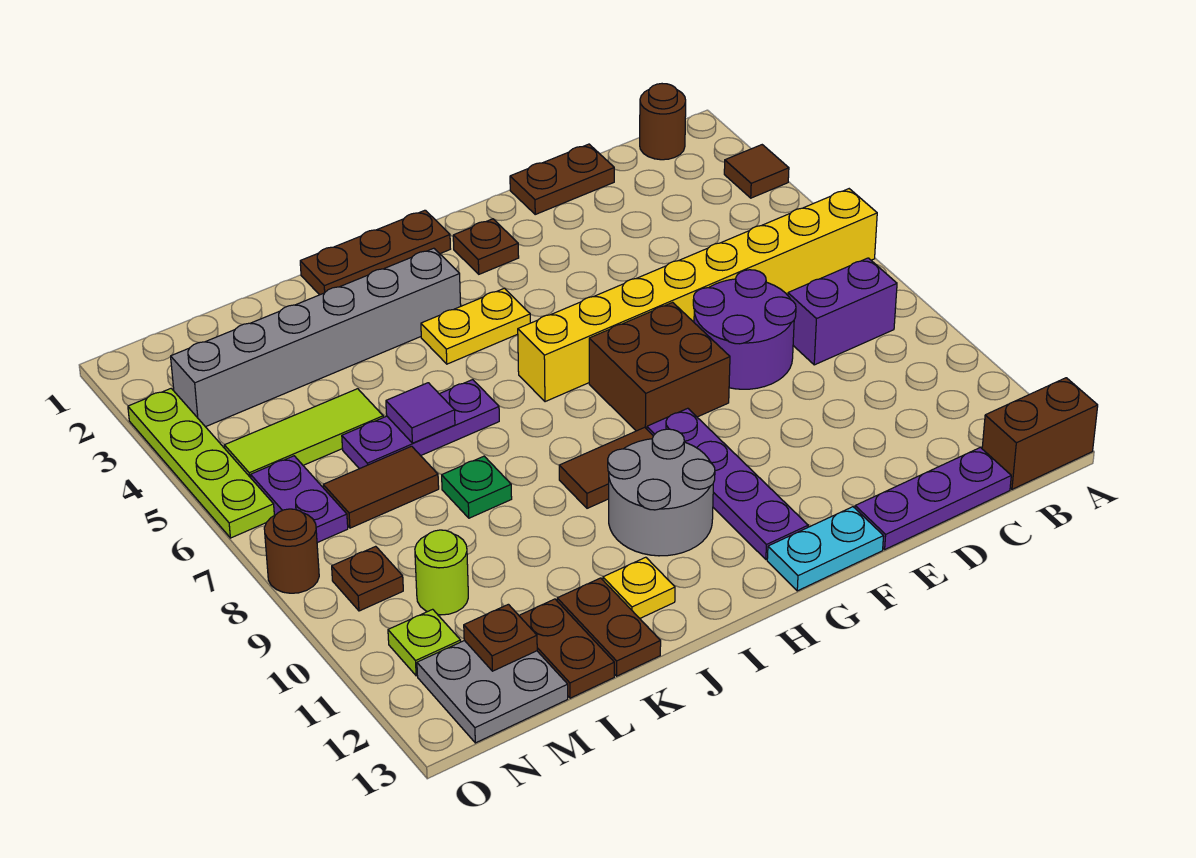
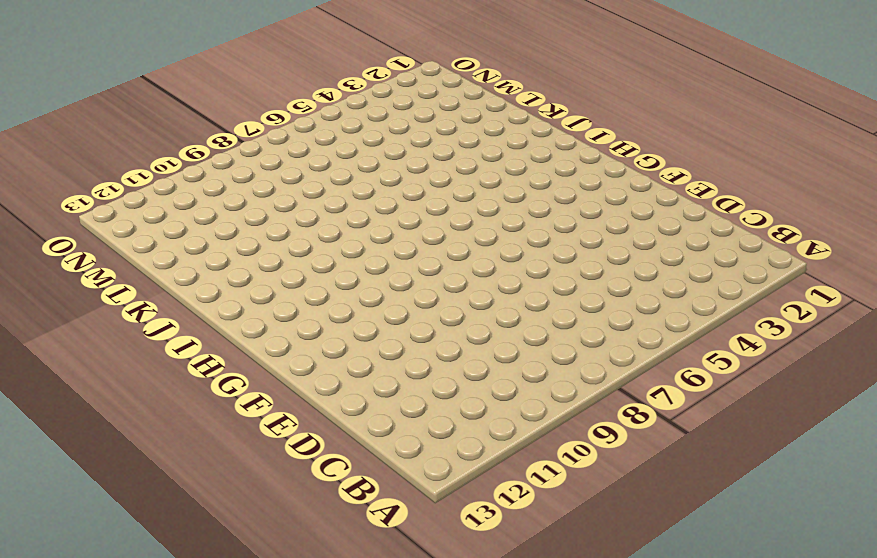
none -> brown 1x1 tile [724,145,789,198]
none -> yellow 1x8 brick [518,189,877,402]
none -> brown 1x2 brick [982,378,1098,489]
none -> brown 1x1 round brick [640,84,686,160]

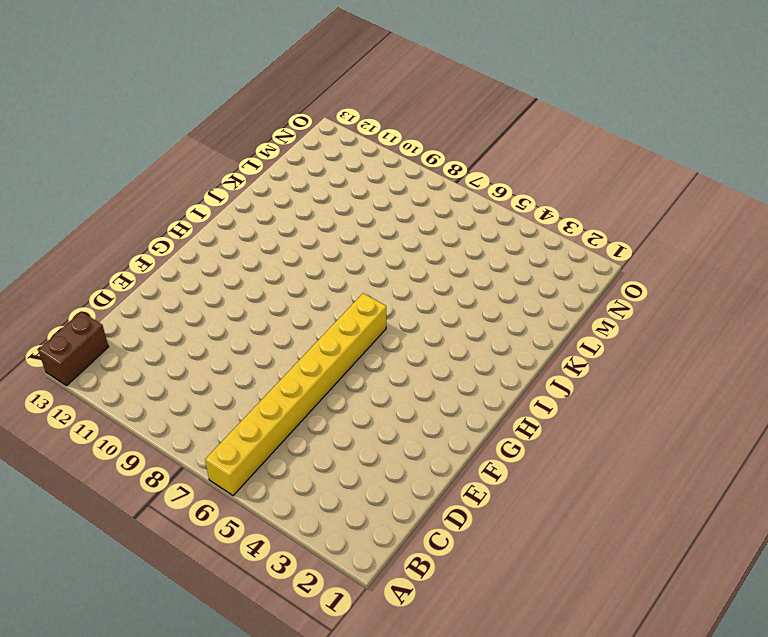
none -> brown 1x1 tile [724,145,789,198]
none -> brown 1x1 round brick [640,84,686,160]
none -> purple 1x2 brick [788,258,897,365]
none -> purple 1x3 plate [855,447,1011,549]

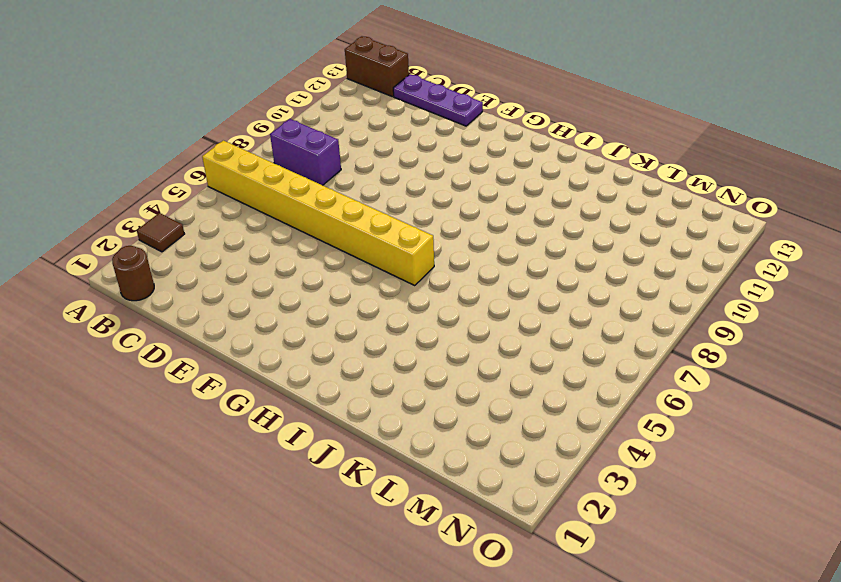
none -> brown 1x2 plate [510,144,614,214]
none -> purple 2x2 round brick [693,270,796,389]
none -> brown 2x2 brick [589,302,730,431]
none -> cyan 1x2 plate [767,507,884,591]

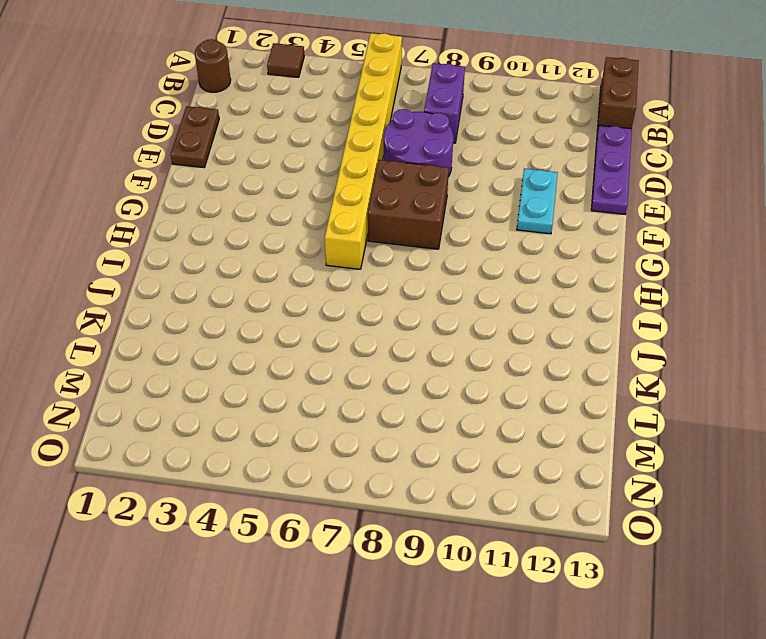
cyan 1x2 plate [517,169,558,234] -> cyan 1x2 plate moved to [767,507,884,591]
none -> brown 1x1 plate [453,219,519,274]
none -> purple 1x4 plate [647,408,808,560]
none -> brown 1x3 plate [300,210,450,295]
none -> yellow 1x2 plate [421,288,530,364]

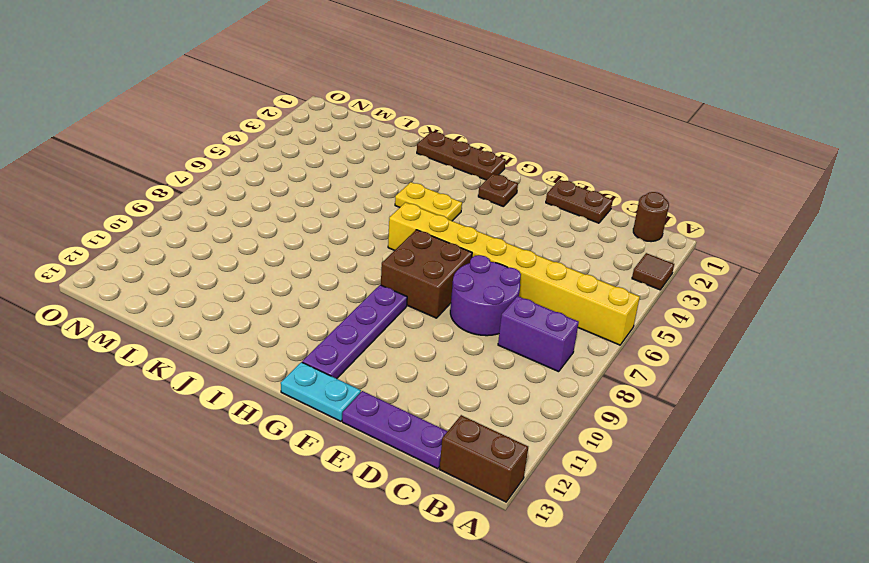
none -> brown 1x2 tile [559,427,653,508]
none -> grey 2x2 round brick [608,429,715,556]
none -> grey 1x6 brick [171,248,461,427]
none -> purple 1x3 plate [342,380,499,469]

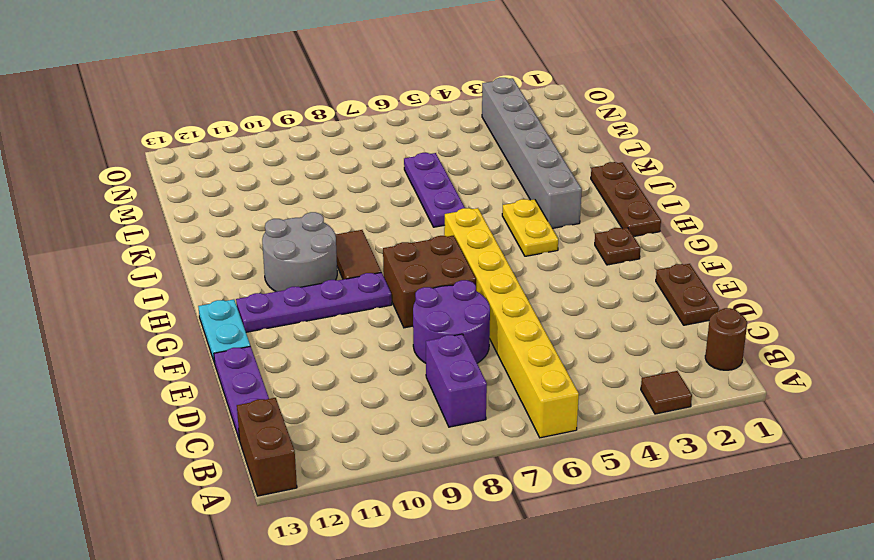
none -> yellow 1x1 plate [603,557,675,618]
none -> green 1x1 plate [442,456,512,518]
none -> brown 1x2 plate [557,578,661,676]
none -> lime 1x3 tile [224,389,383,478]

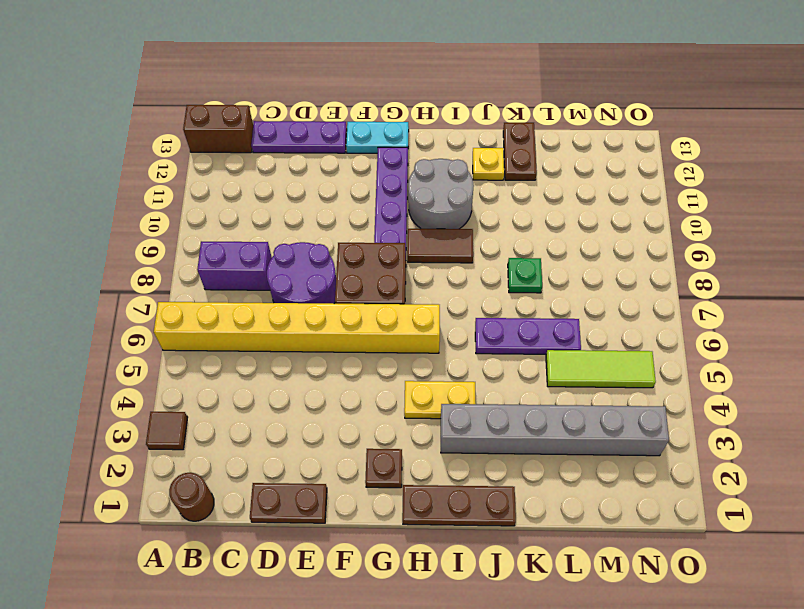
none -> brown 1x2 tile [323,446,439,528]
none -> brown 1x2 plate [519,599,614,698]
none -> lime 1x1 round brick [415,530,468,615]
none -> grey 2x2 plate [417,640,568,743]

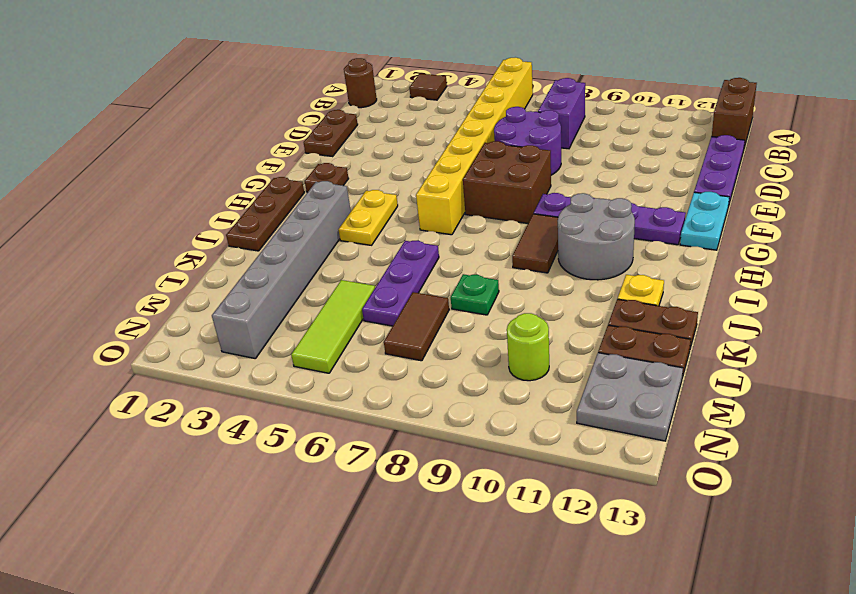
none -> purple 1x2 plate [251,456,348,543]
none -> brown 1x1 plate [332,546,403,611]
none -> lime 1x1 plate [388,609,461,676]
none -> lime 1x4 plate [128,388,274,538]

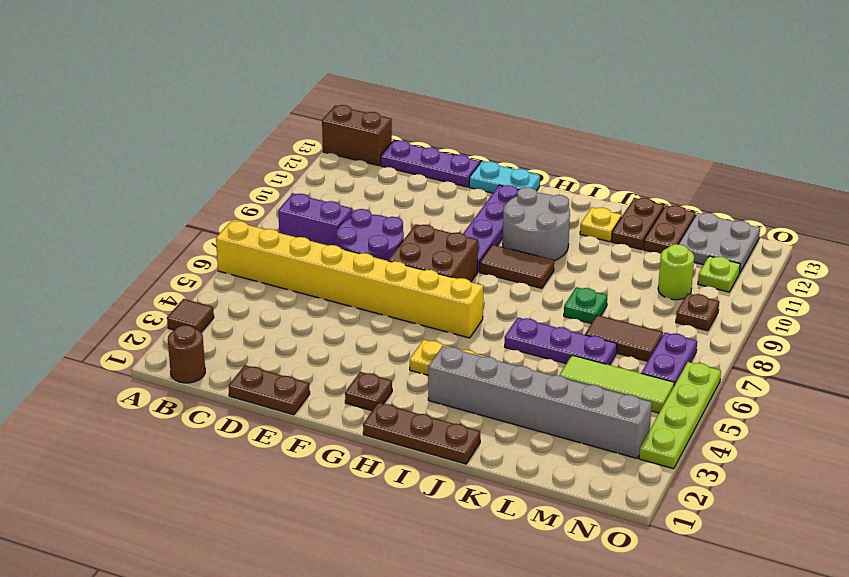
none -> brown 1x1 round brick [264,509,319,593]
none -> purple 1x1 tile [386,383,455,443]
none -> brown 1x1 plate [464,604,537,671]

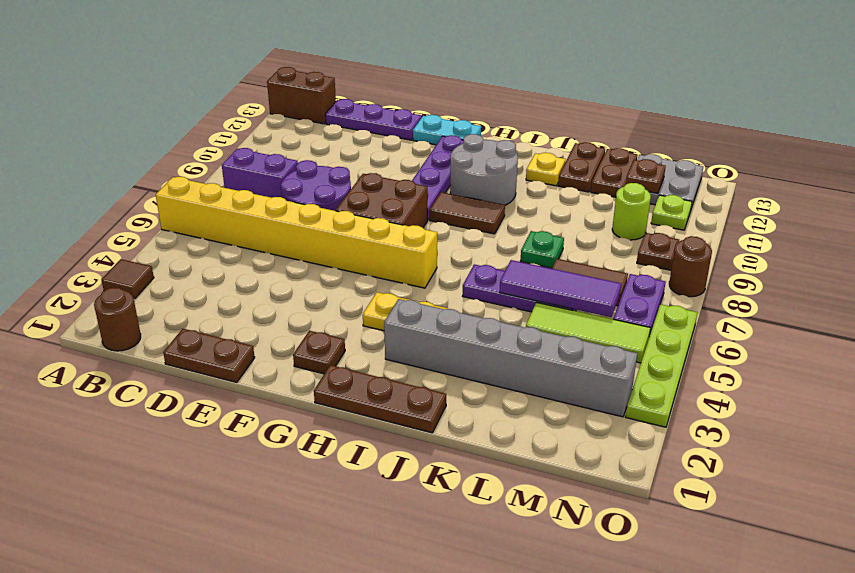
purple 1x3 tile [500,260,621,317] -> purple 1x1 tile [386,383,455,443]

